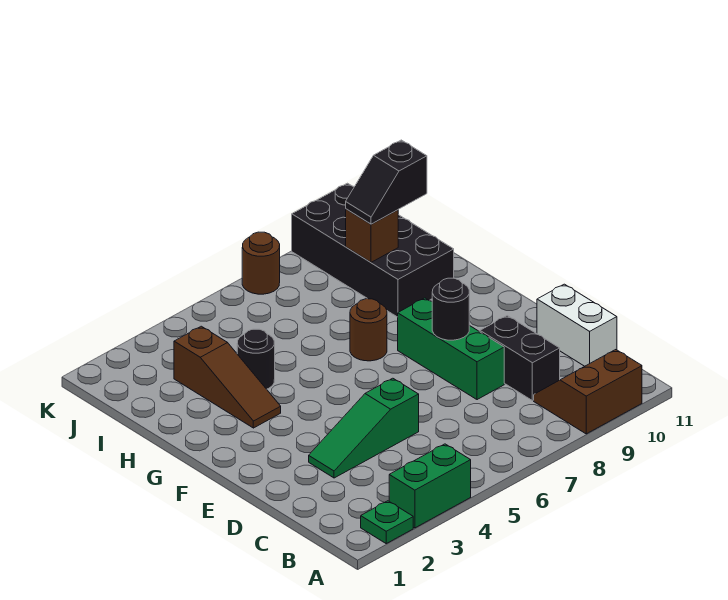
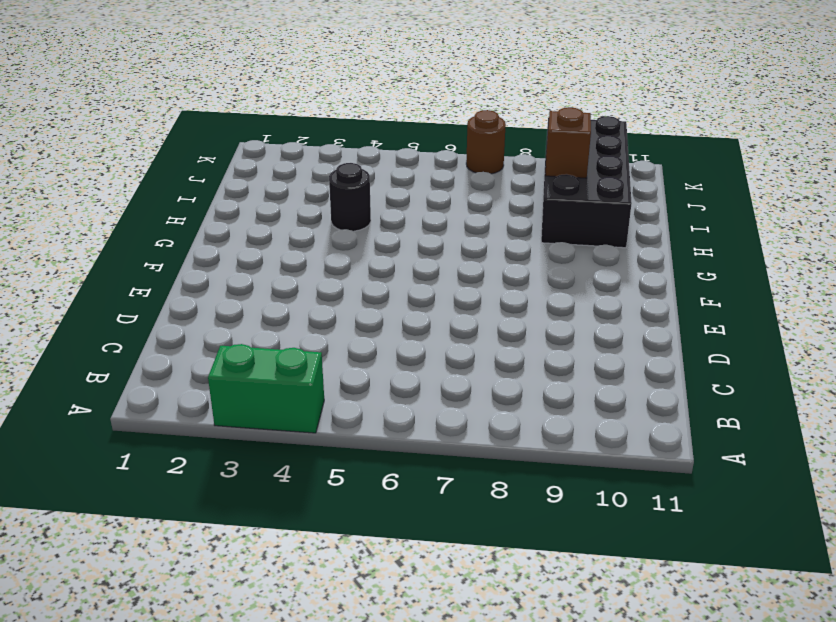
none -> green 1x1 plate [361,501,413,544]
none -> brown 2x2 slope [534,350,642,434]
none -> black 1x2 brick [480,316,560,401]

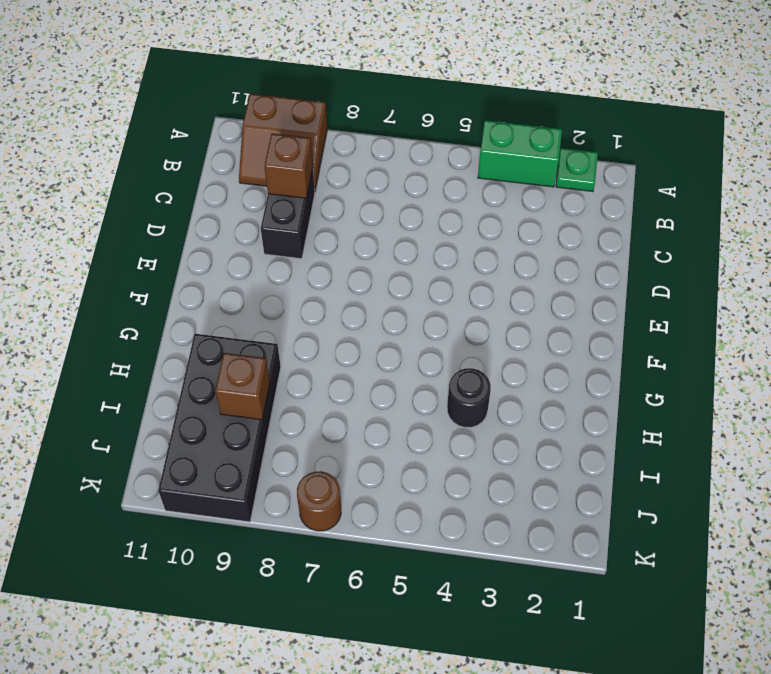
brown 1x1 brick [264,133,313,198] -> none
none -> white 1x2 brick [537,284,617,366]
none -> green 1x3 slope [309,378,419,478]
none -> green 1x3 brick [398,298,504,400]

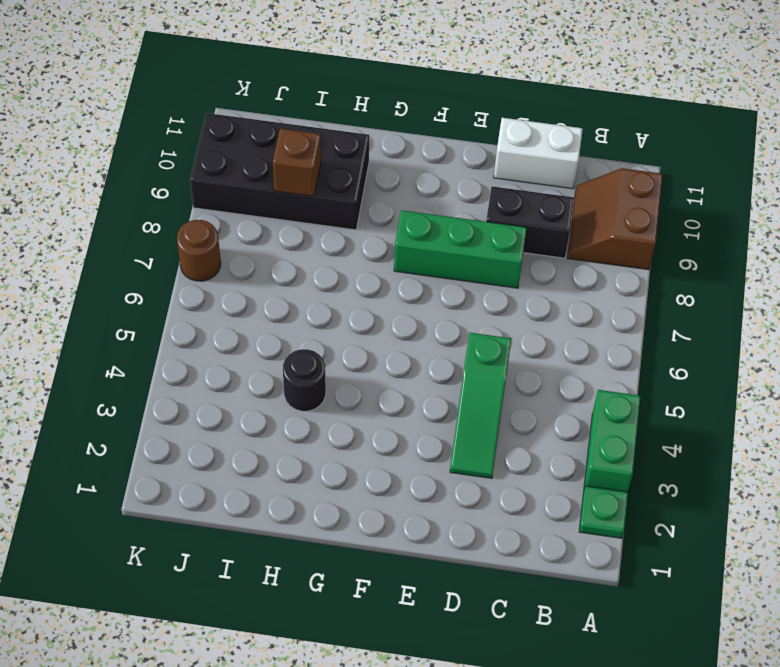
none -> brown 1x3 slope [174,326,281,428]
none -> brown 1x1 round brick [350,299,387,361]
none -> black 1x1 round brick [432,278,469,340]

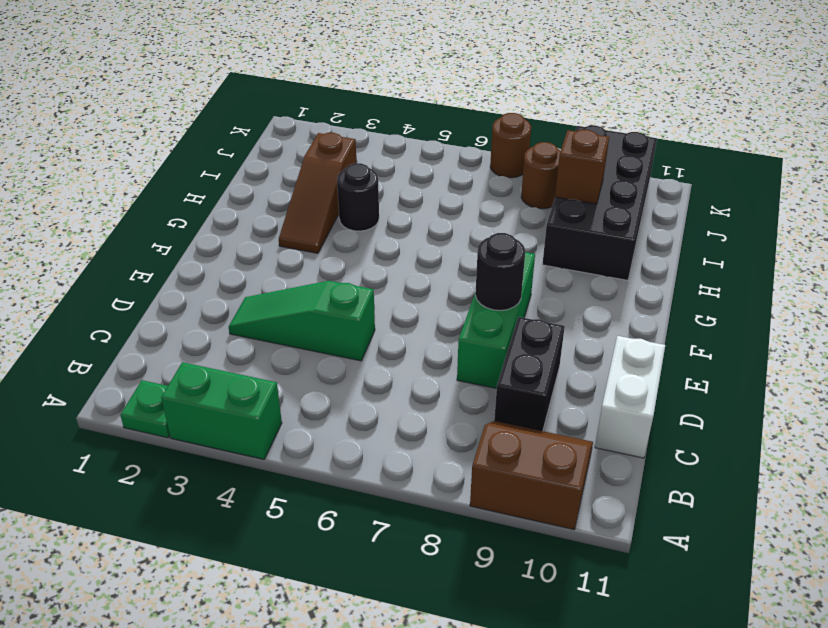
brown 1x1 round brick [521,142,560,209] -> brown 1x1 round brick moved to [350,299,387,361]
none -> black 1x2 slope [346,140,427,224]

